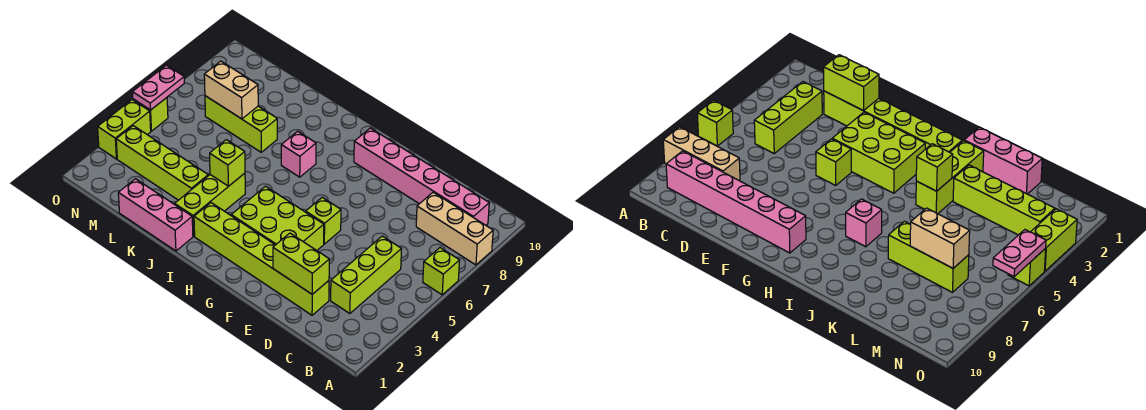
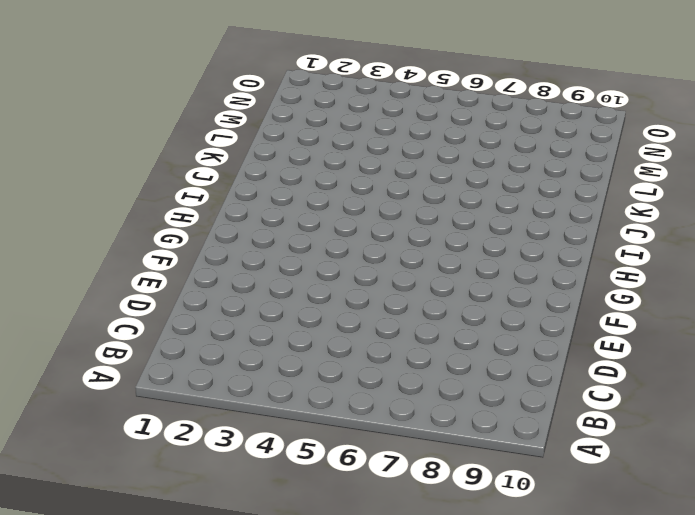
none -> lime 1x1 brick [423,248,460,295]
none -> tan 1x3 brick [416,192,493,265]
none -> pink 1x6 brick [354,128,489,225]

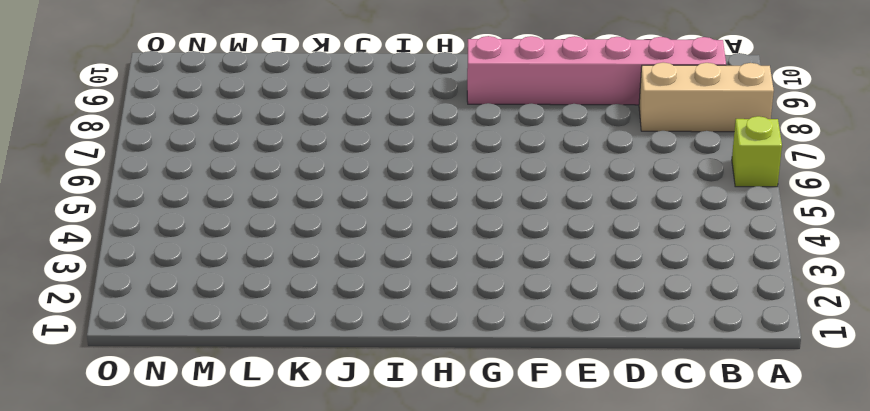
none -> lime 1x3 brick [331,236,401,314]
none -> lime 1x6 brick [194,203,329,315]
none -> lime 2x3 brick [231,186,324,250]

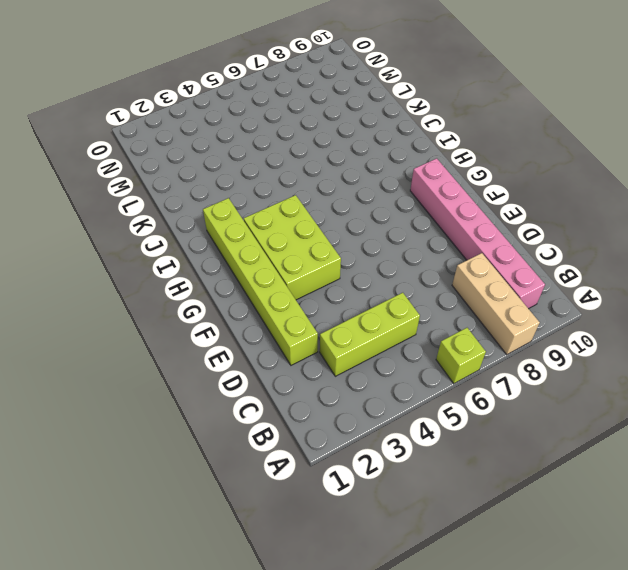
none -> lime 1x1 brick [306,197,341,244]
none -> pink 1x1 brick [281,131,316,177]
none -> pink 1x3 brick [118,179,193,251]

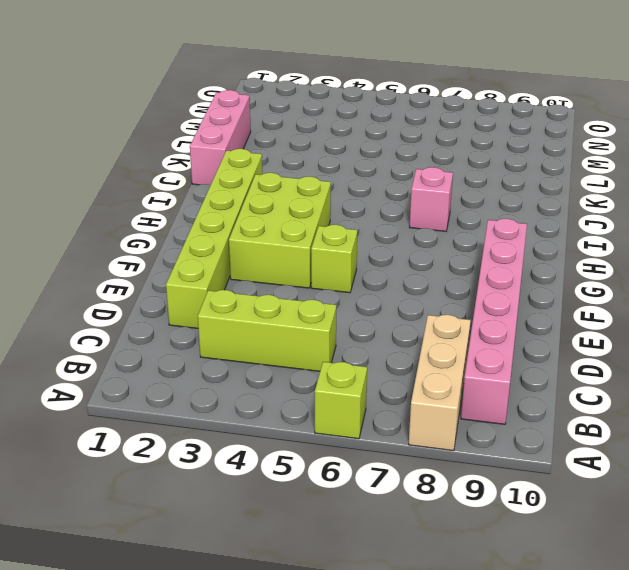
none -> lime 1x3 brick [175,173,245,236]
none -> lime 1x4 brick [116,126,208,200]
none -> lime 1x3 brick [205,96,277,152]

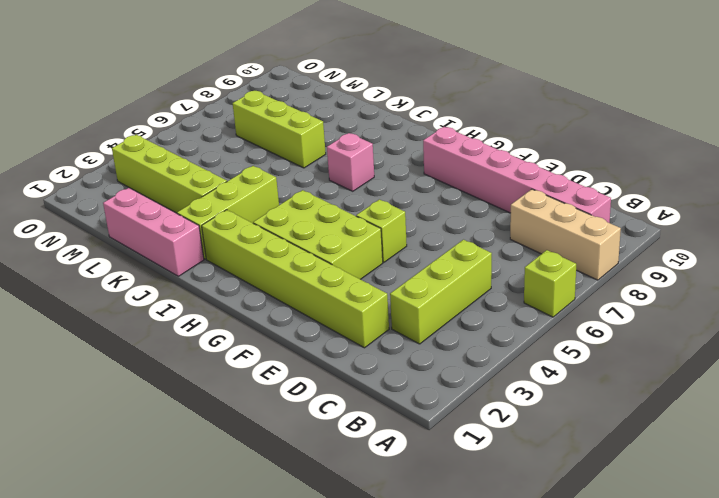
none -> lime 1x2 brick [98,100,151,159]
none -> lime 1x1 brick [133,98,168,131]
none -> lime 1x2 brick [273,233,329,294]

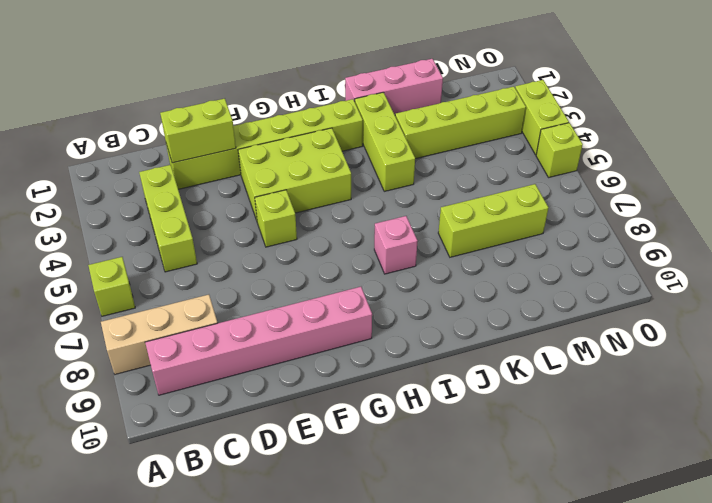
none -> lime 1x1 brick [210,140,245,186]
none -> tan 1x2 brick [204,61,258,119]
none -> pink 1x2 plate [132,65,184,110]

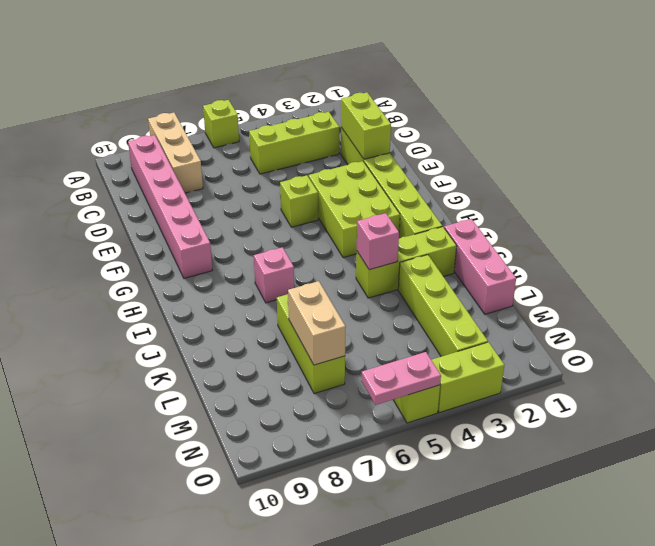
pink 1x1 brick [357,213,399,270] -> lime 1x1 brick [210,140,245,186]

